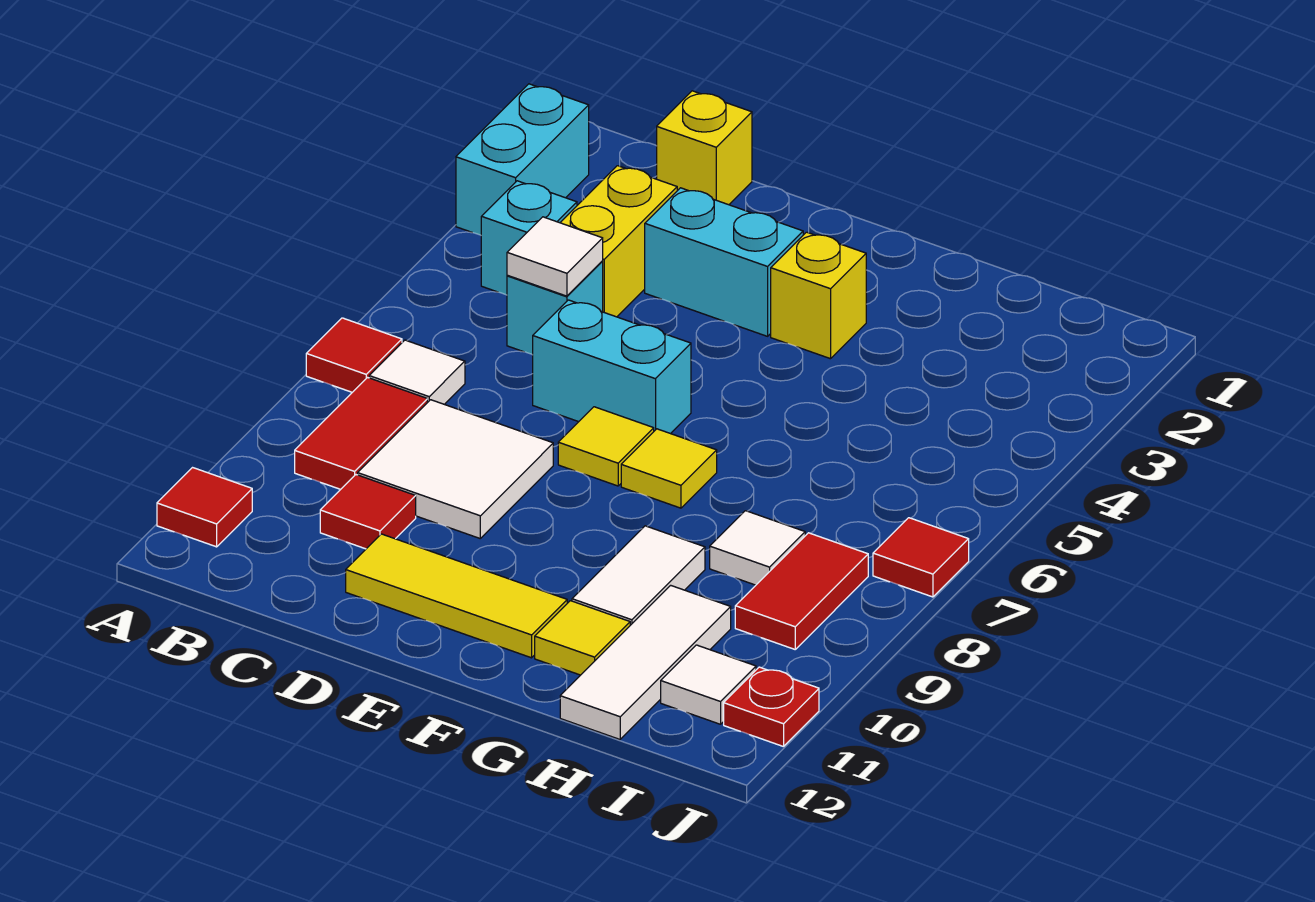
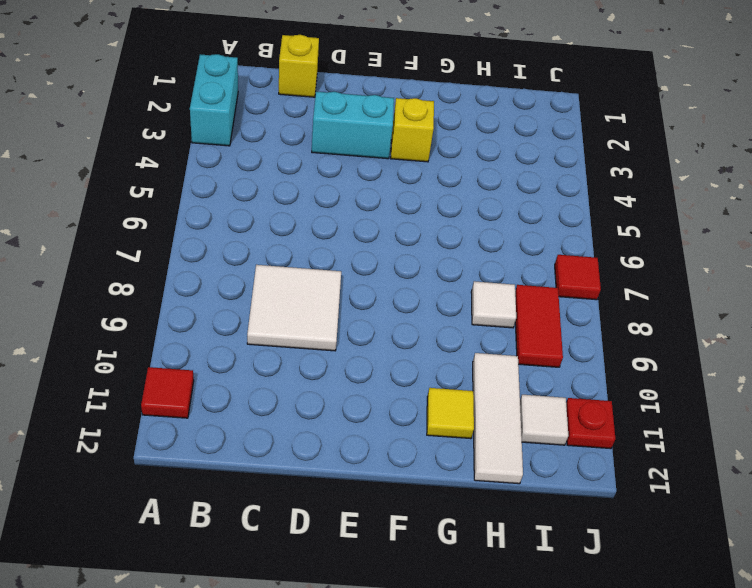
none -> red 1x1 tile [306,318,402,392]
none -> cyan 1x1 brick [481,181,577,295]
none -> white 1x1 tile [369,340,465,404]

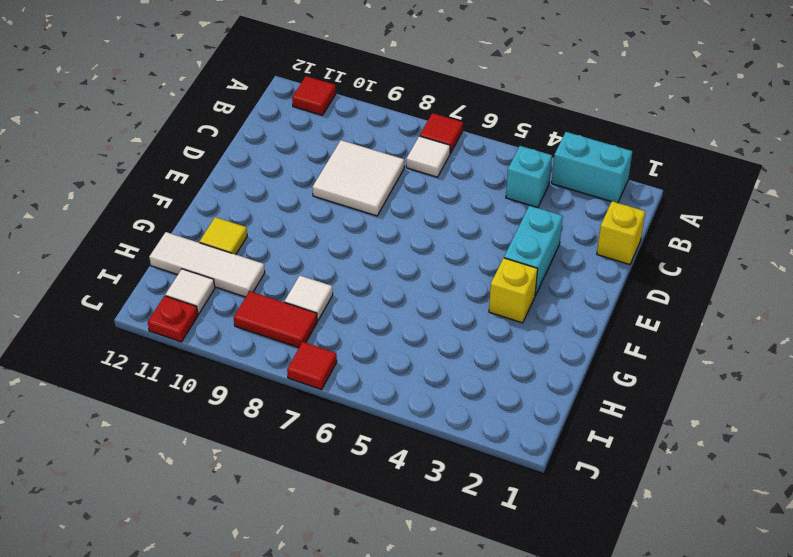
none -> red 1x2 tile [295,378,427,489]
none -> yellow 1x2 brick [560,166,677,317]
none -> cyan 1x1 brick [507,262,603,355]

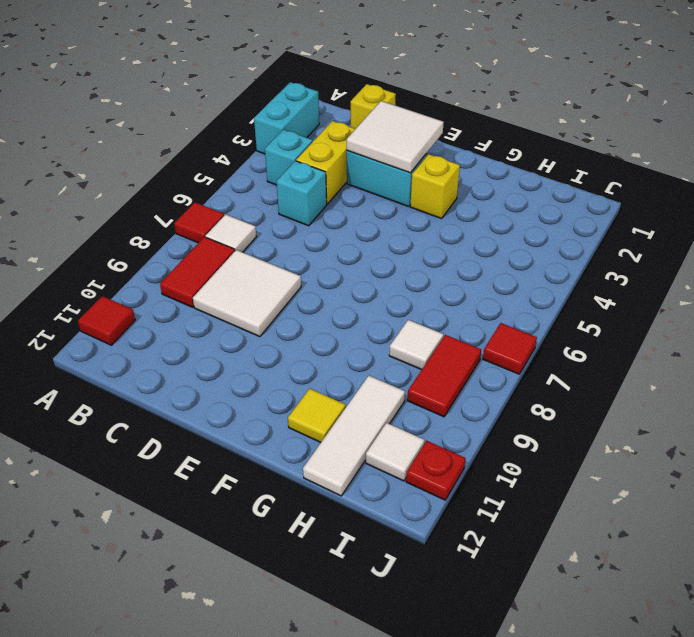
white 2x2 tile [347,101,444,173] -> none
none -> red 1x1 tile [320,475,416,549]
none -> cyan 1x2 brick [533,300,691,434]
none -> yellow 1x3 tile [346,534,567,658]

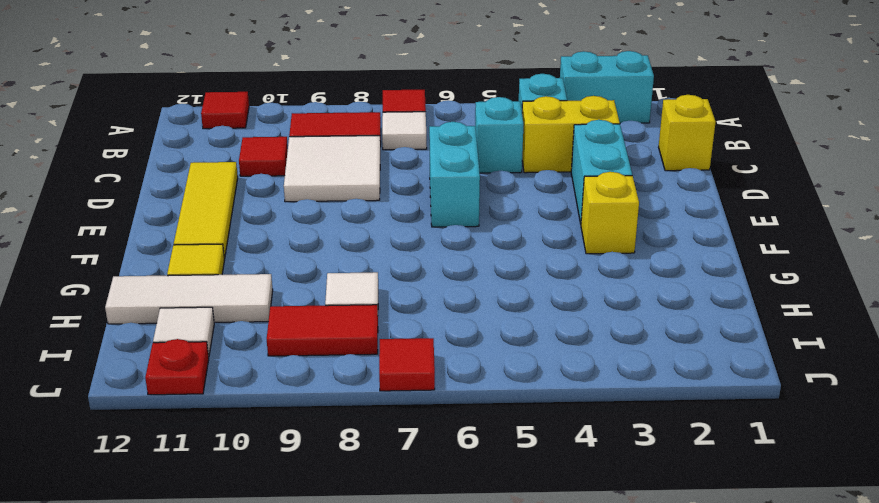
none -> yellow 1x1 tile [558,407,654,486]
none -> yellow 1x1 tile [621,429,717,508]
none -> white 1x2 tile [572,526,705,625]

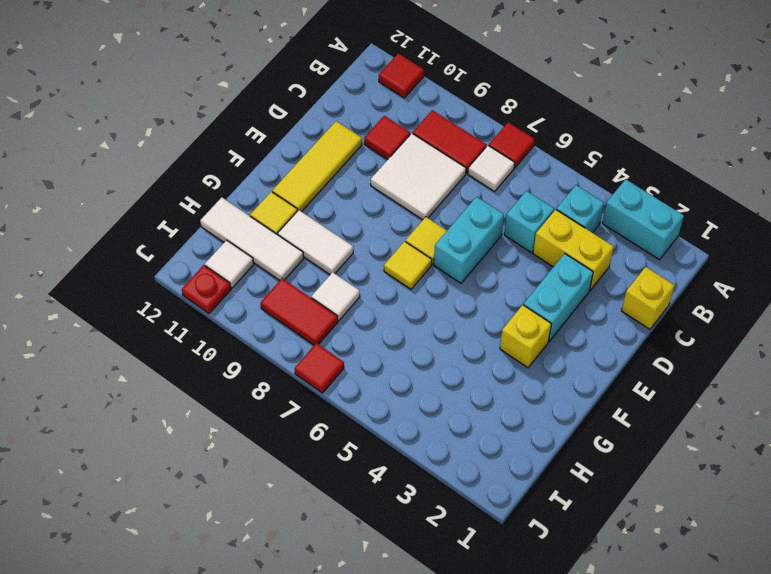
none -> white 1x1 tile [507,217,603,296]

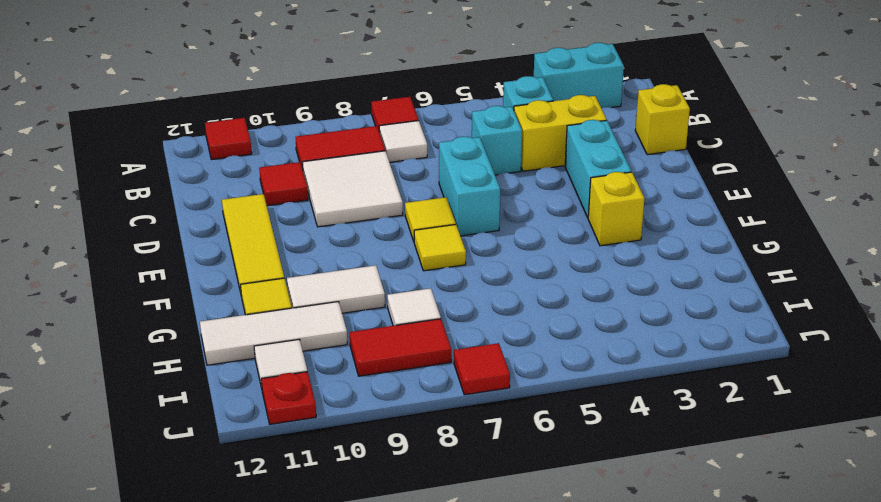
none -> white 1x1 tile [507,217,603,296]

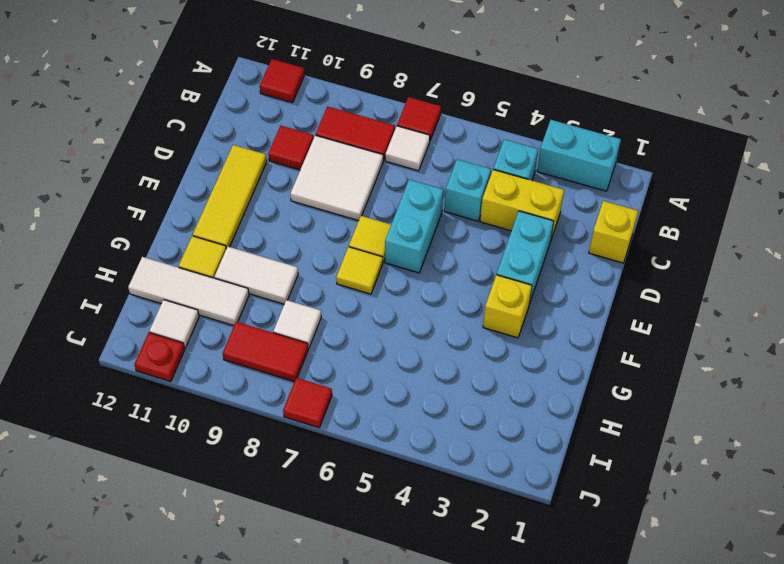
none -> white 1x1 tile [507,217,603,296]

